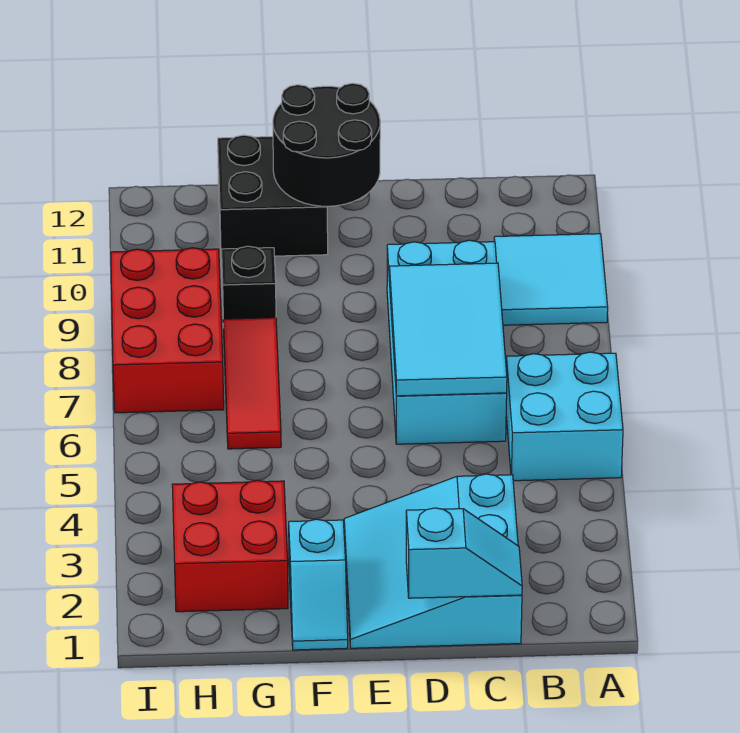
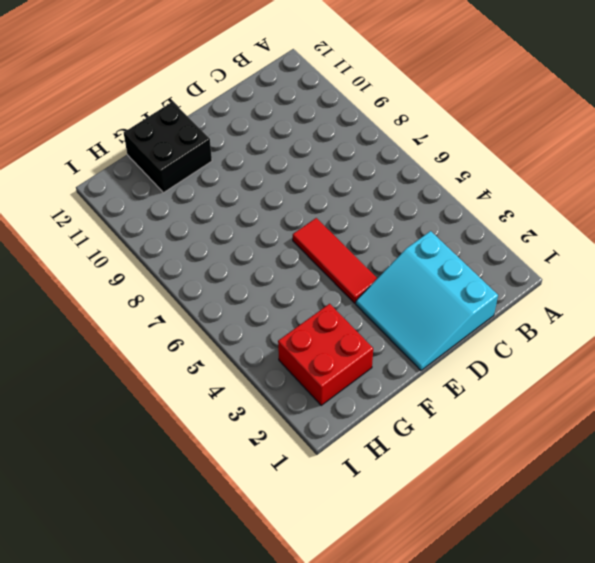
red 1x3 tile [293,218,377,303] -> red 1x3 tile moved to [223,318,281,449]
none -> cyan 2x2 brick [506,352,623,481]
none -> cyan 2x2 tile [494,234,608,325]
none -> cyan 2x4 brick [387,240,507,444]

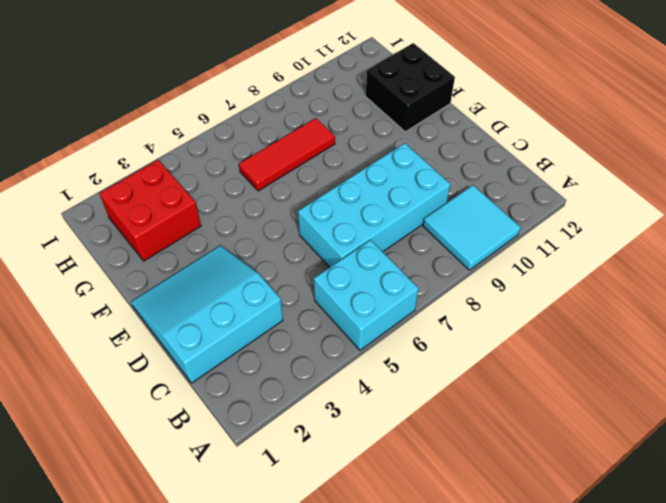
none -> cyan 1x2 slope [289,519,348,650]
none -> black 1x1 brick [221,246,276,328]
none -> red 2x3 brick [111,248,224,413]

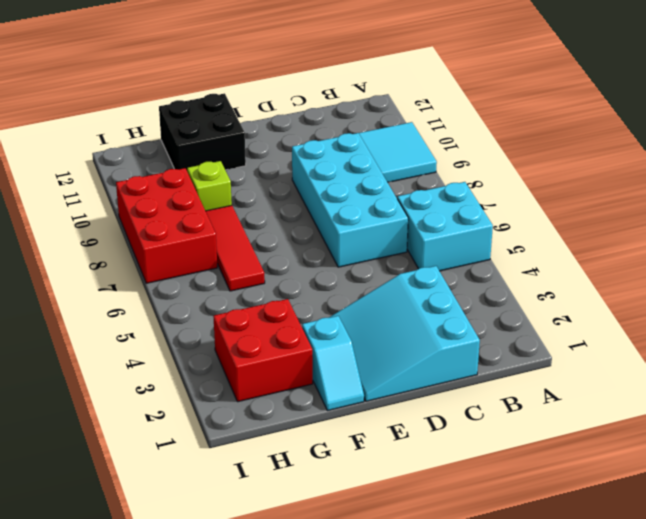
lime 1x1 brick [187,161,232,211] -> black 1x1 brick [221,246,276,328]
none -> cyan 1x2 slope [406,508,522,598]
none -> cyan 2x3 tile [390,263,507,396]
none -> black 2x2 round brick [273,83,380,206]

